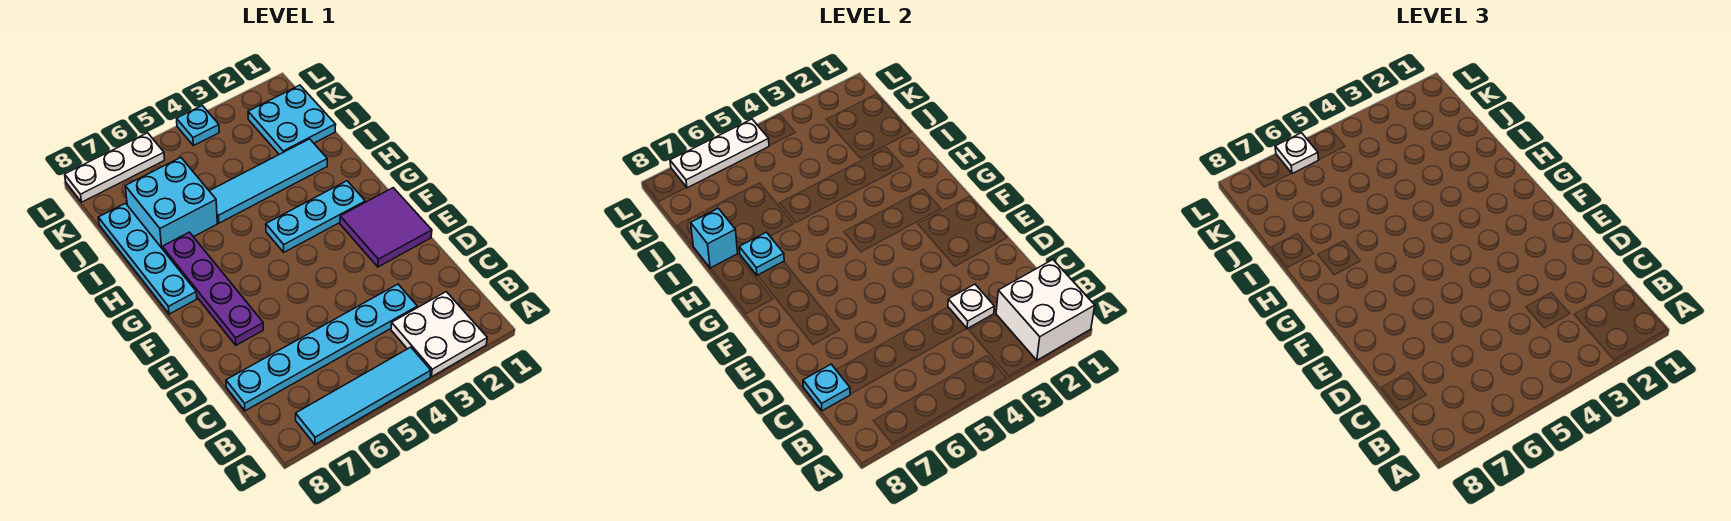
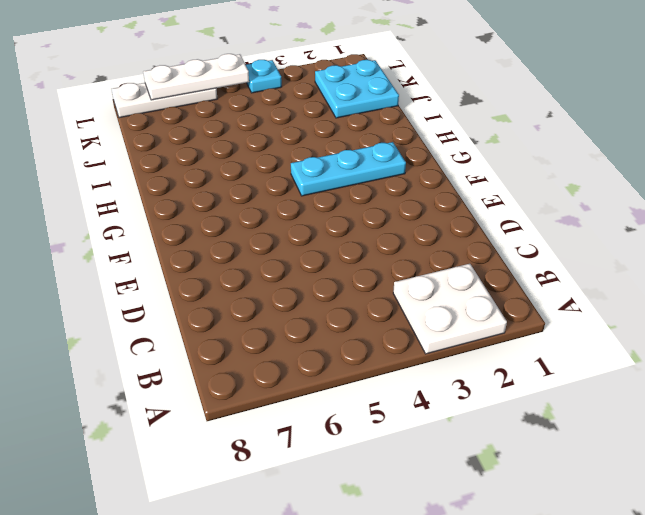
none -> cyan 1x4 tile [296,347,431,444]
none -> cyan 1x6 plate [226,284,417,411]
none -> purple 2x2 tile [340,188,432,267]

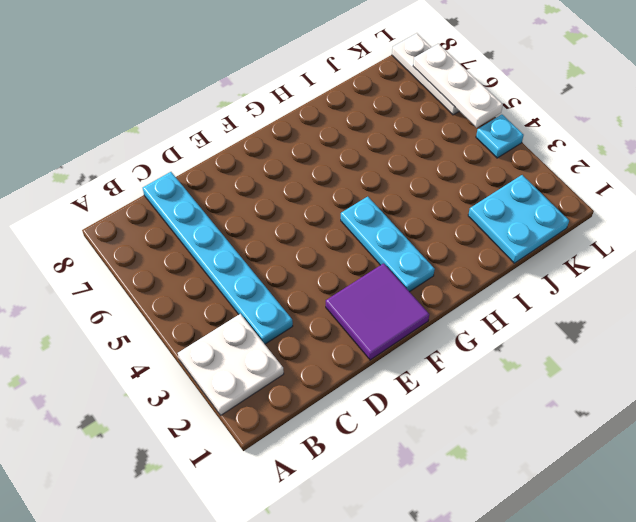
none -> cyan 1x4 tile [296,347,431,444]
none -> purple 1x4 plate [162,232,263,345]
none -> cyan 1x4 plate [98,203,197,314]

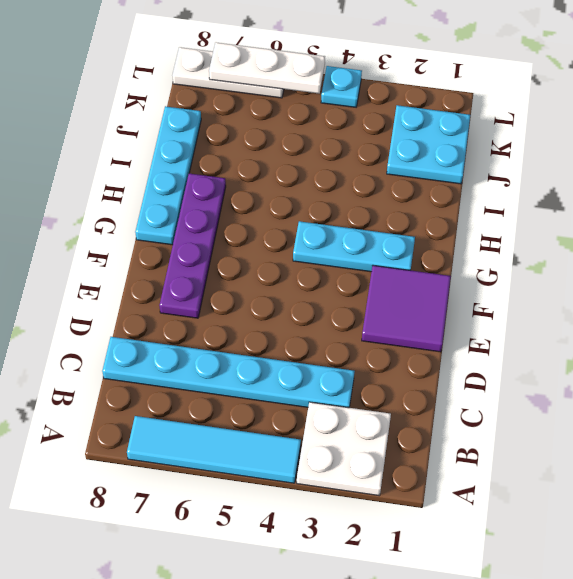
none -> cyan 1x4 tile [210,139,327,223]
none -> cyan 2x2 brick [125,158,217,248]
none -> white 2x2 brick [996,260,1095,360]

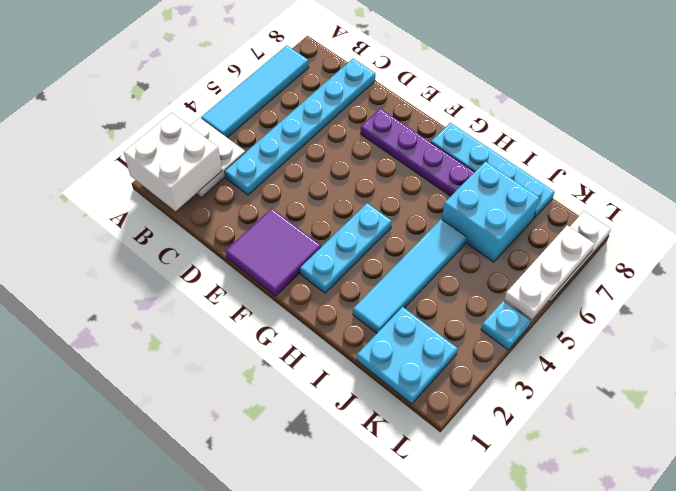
none -> white 1x1 plate [948,284,994,329]
none -> cyan 1x1 plate [803,364,850,411]
none -> cyan 1x1 plate [739,232,784,276]

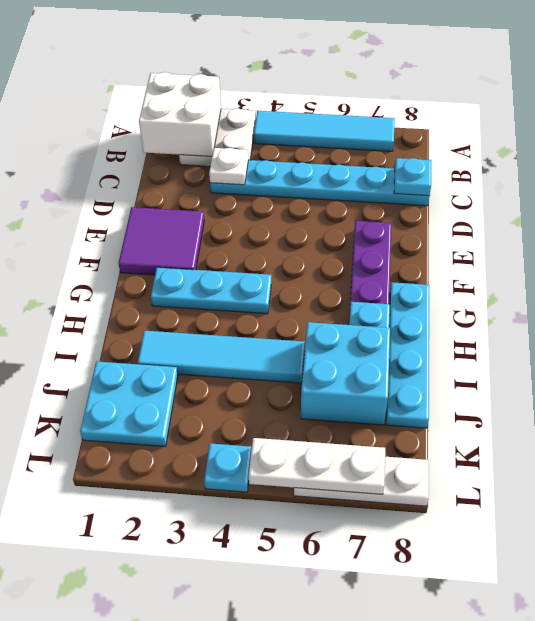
none -> cyan 1x1 brick [691,208,738,268]
none -> white 1x1 plate [1275,133,1319,174]

